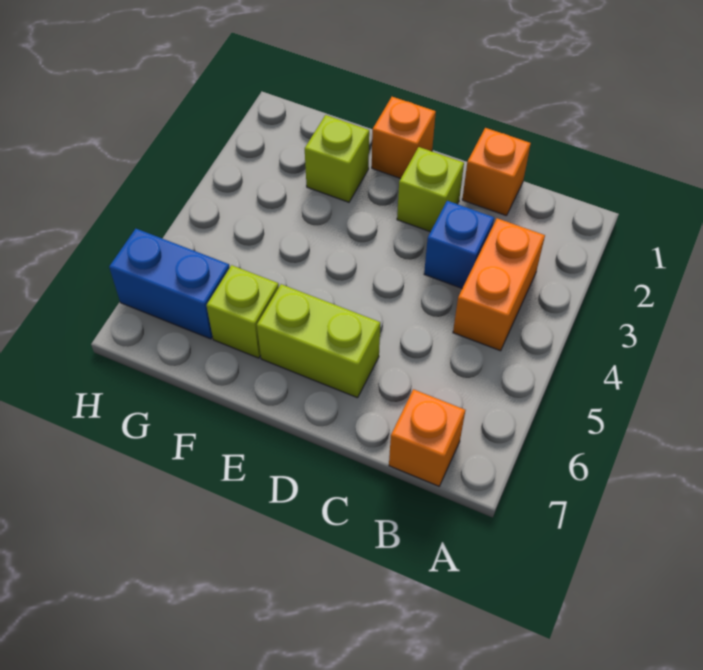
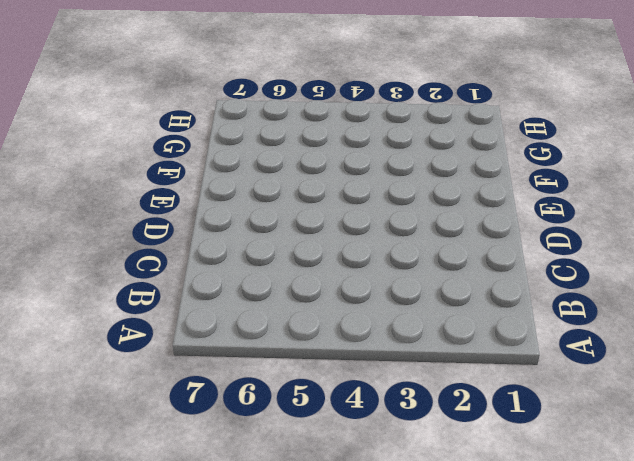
none -> orange 1x2 brick [453,218,545,351]
none -> orange 1x1 brick [389,389,465,486]

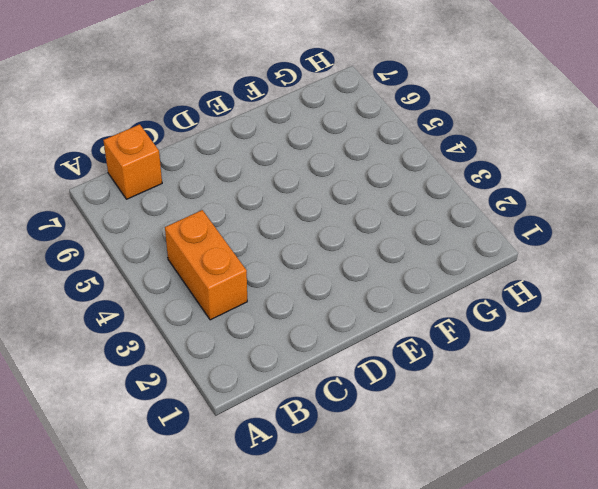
none -> orange 1x1 brick [462,128,531,216]
none -> blue 1x1 brick [424,201,494,288]

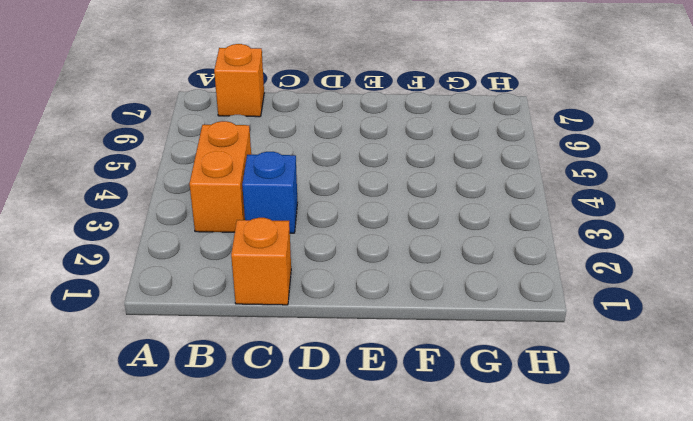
none -> lime 1x1 brick [397,147,464,232]
none -> lime 1x2 brick [257,284,380,398]

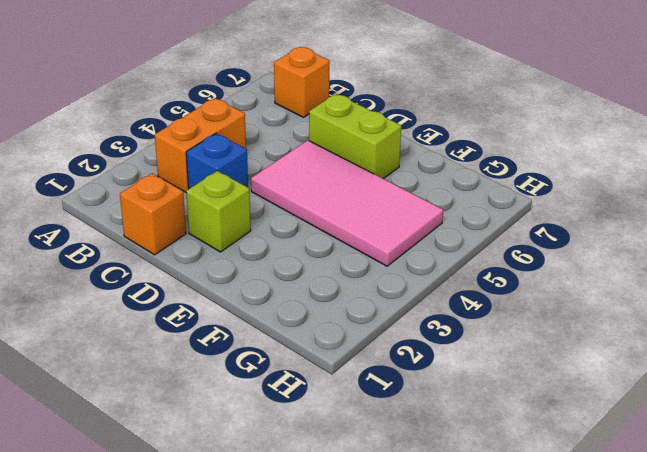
pink 2x4 tile [251,140,443,266] -> none
none -> orange 1x1 brick [372,97,436,179]
none -> lime 1x1 brick [305,115,369,202]

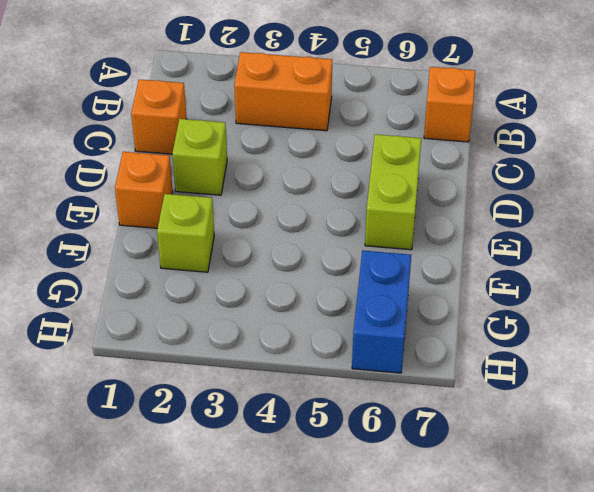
none -> blue 1x1 brick [424,201,494,288]
none -> lime 1x1 brick [206,265,279,358]

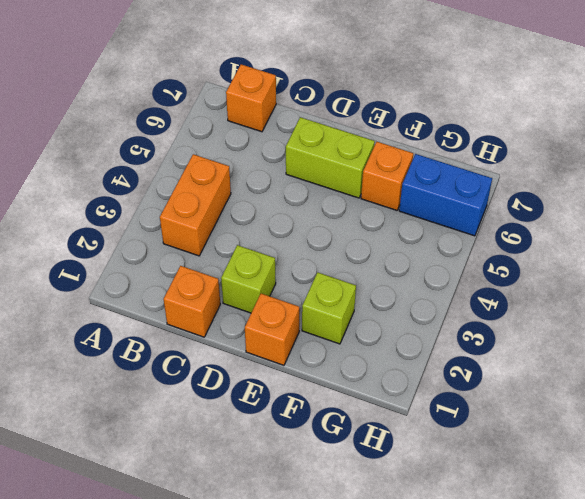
orange 1x1 brick [361,142,413,210] -> lime 1x1 brick [206,265,279,358]
none -> blue 1x1 brick [424,201,494,288]

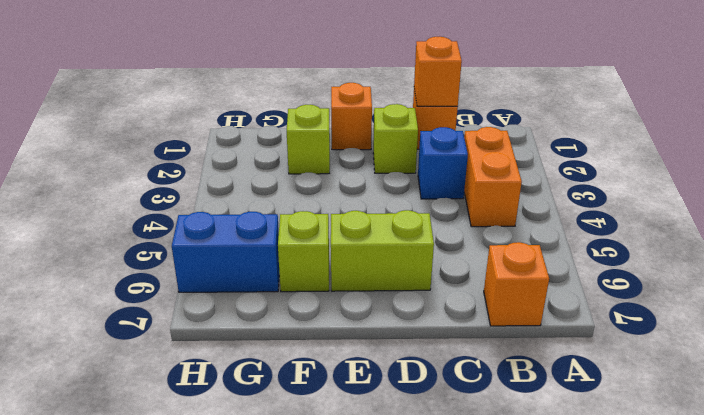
orange 1x1 brick [414,37,462,106] -> none

